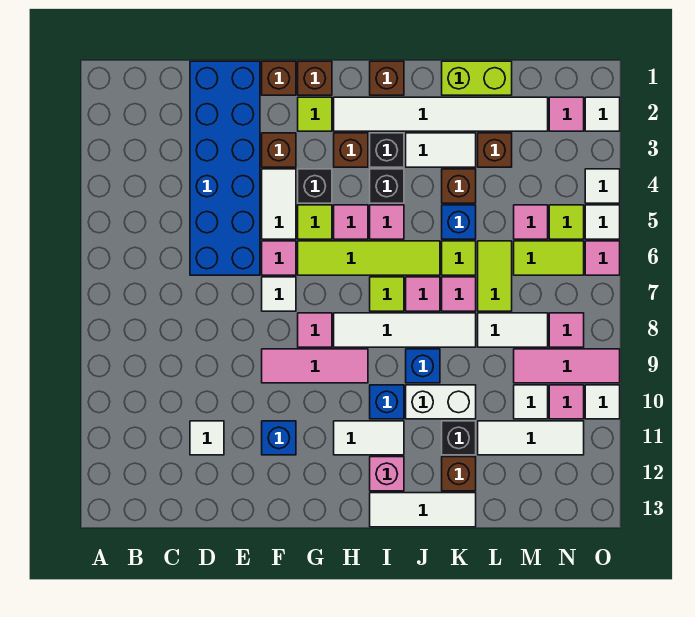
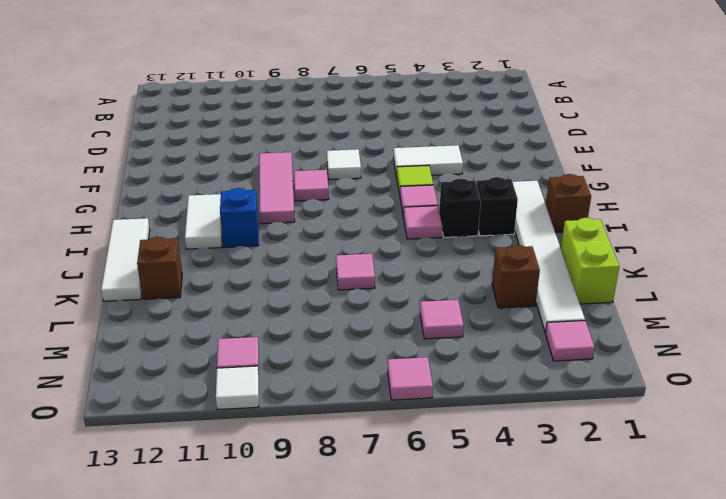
none -> blue 2x6 brick [190,61,260,275]
none -> white 1x1 tile [190,421,224,455]
none -> brown 1x1 brick [262,61,296,95]
none -> brown 1x1 brick [262,133,296,167]

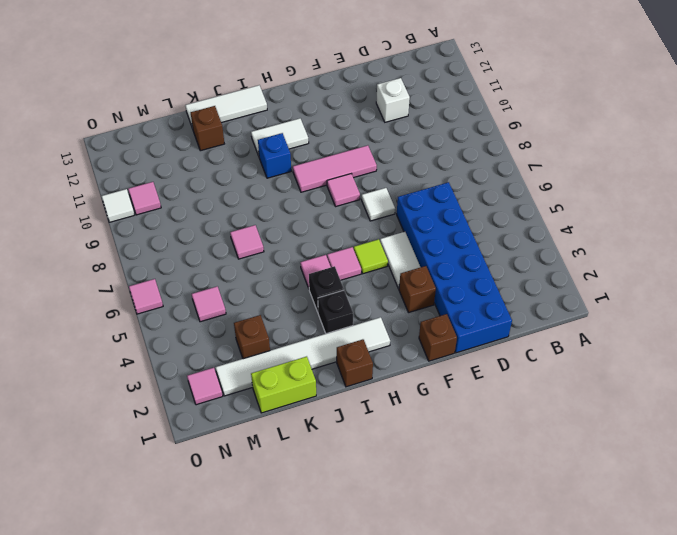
white 1x1 brick [376,78,410,122] -> white 1x1 tile [190,421,224,455]
none -> pink 1x1 tile [262,241,296,275]
none -> blue 1x1 brick [262,421,296,455]
none -> brown 1x1 brick [298,61,332,95]
none -> lime 1x1 tile [298,97,332,131]

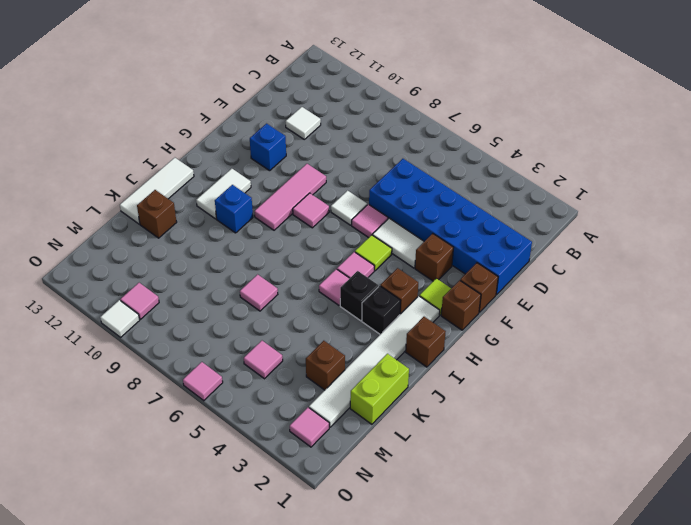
none -> black 1x1 brick [298,169,332,203]
none -> lime 1x4 tile [298,241,440,275]
none -> white 1x4 tile [334,313,476,347]
none -> lime 1x1 tile [370,277,404,311]

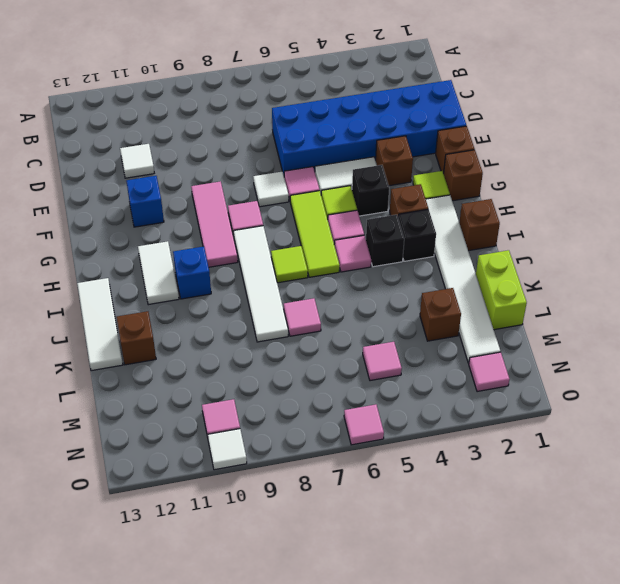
lime 1x3 tile [290,191,340,277] -> lime 1x4 tile [298,241,440,275]
none -> pink 1x1 brick [370,457,404,491]
none -> white 1x2 tile [406,133,476,167]
none -> pink 1x1 tile [406,277,440,311]
none -> blue 1x1 brick [406,349,440,383]

